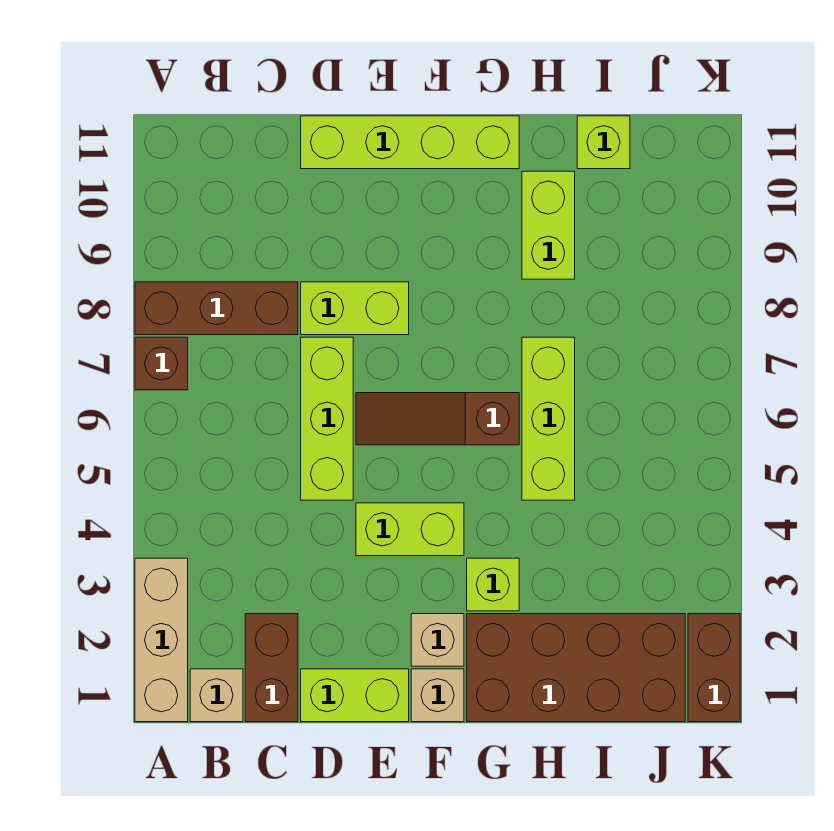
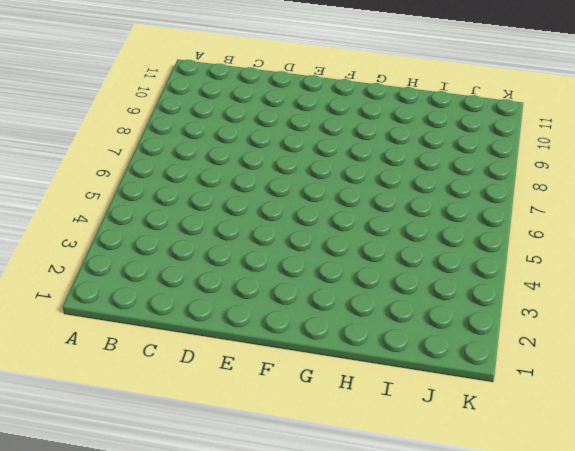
none -> tan 1x3 brick [135,558,188,722]
none -> brown 1x1 brick [135,337,188,390]
none -> brown 1x3 brick [135,282,298,335]

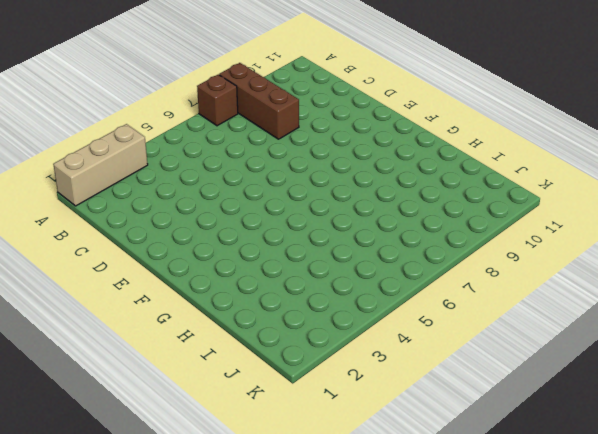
none -> tan 1x1 brick [190,669,243,722]
none -> brown 1x2 brick [245,614,298,722]
none -> lime 1x2 brick [301,669,409,722]

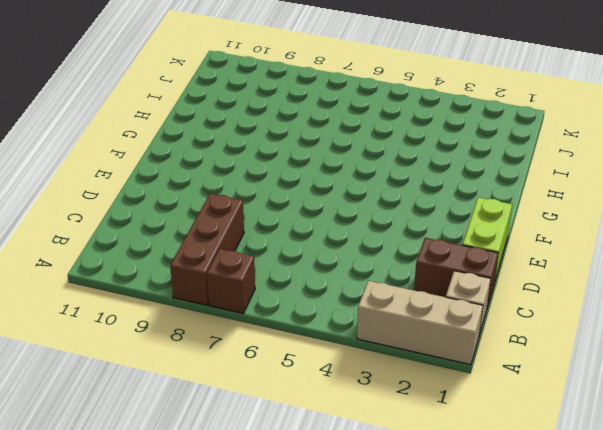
none -> lime 1x3 brick [301,337,353,500]
none -> lime 1x2 brick [301,282,409,335]
none -> lime 1x4 brick [301,116,519,169]

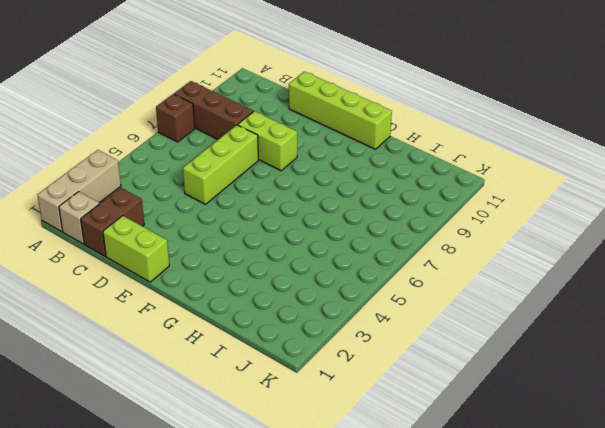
none -> lime 1x2 brick [356,503,464,556]
none -> brown 1x3 slope [356,393,519,445]
none -> tan 1x1 brick [411,669,464,722]

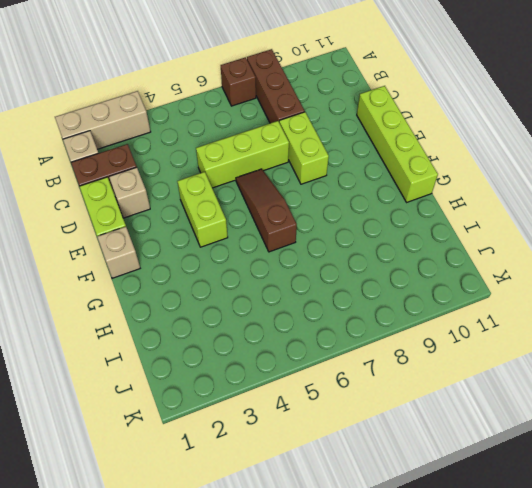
tan 1x1 brick [109,167,150,218] -> tan 1x1 brick moved to [411,614,464,666]
none -> brown 2x4 brick [467,614,685,722]
none -> lime 1x1 brick [467,558,519,611]
none -> lime 1x3 brick [522,337,575,500]

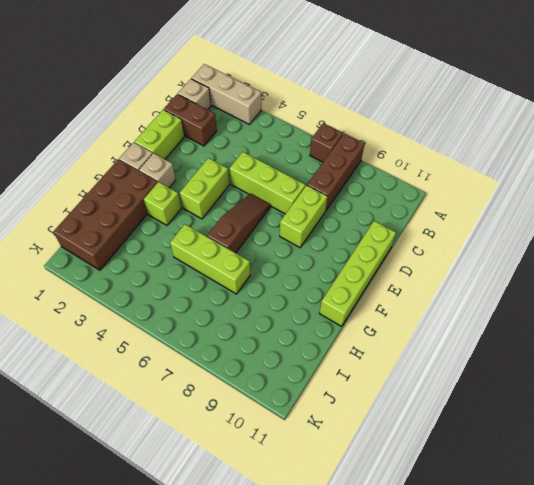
none -> lime 1x2 brick [522,171,575,279]
none -> lime 1x1 brick [577,116,630,169]
none -> brown 1x2 brick [688,614,740,722]

